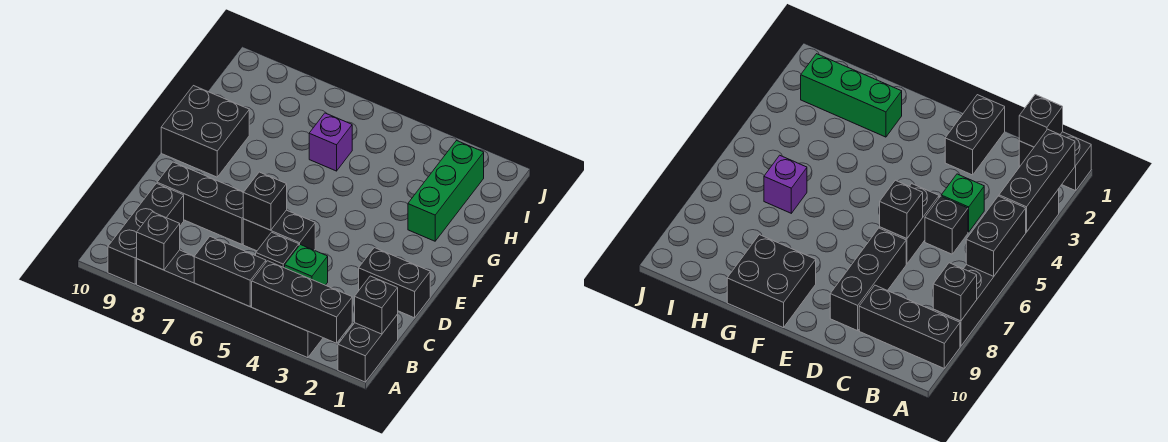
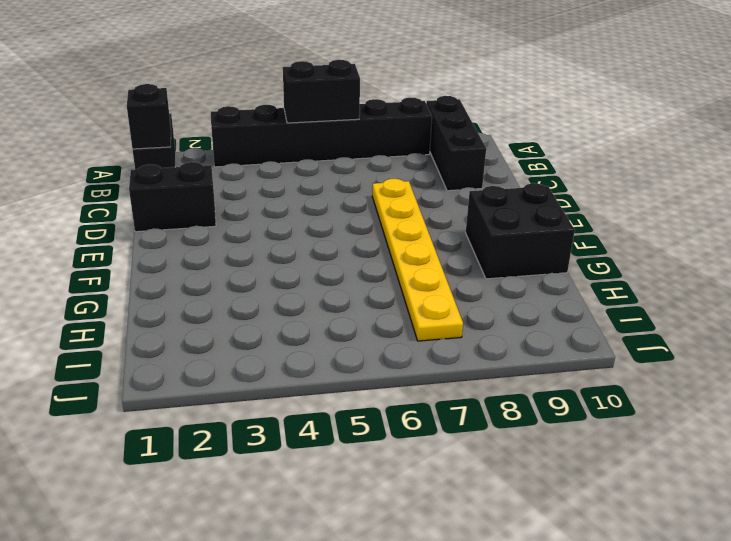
yellow 1x6 plate [372,179,463,341] -> black 1x3 brick [157,162,243,244]
none -> green 1x1 brick [285,245,328,285]
none -> black 1x1 brick [256,232,299,268]
none -> black 1x2 brick [243,210,315,251]

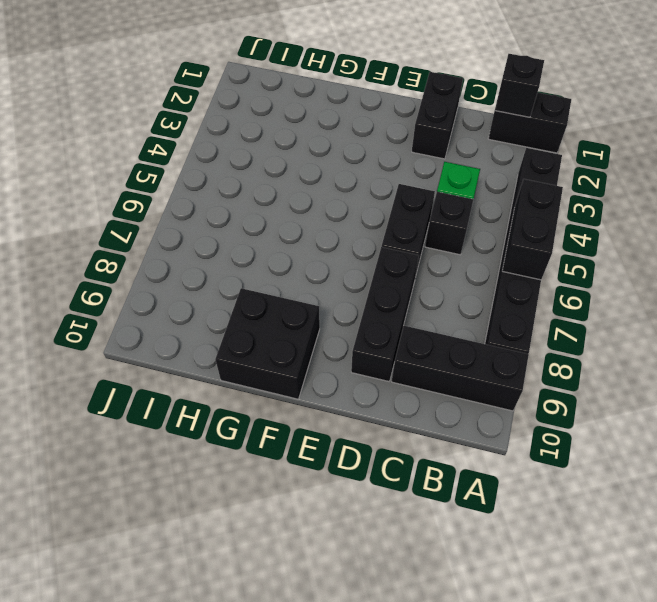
none -> green 1x3 brick [408,141,484,241]
none -> purple 1x1 brick [309,113,352,171]
none -> black 1x3 brick [252,261,352,343]

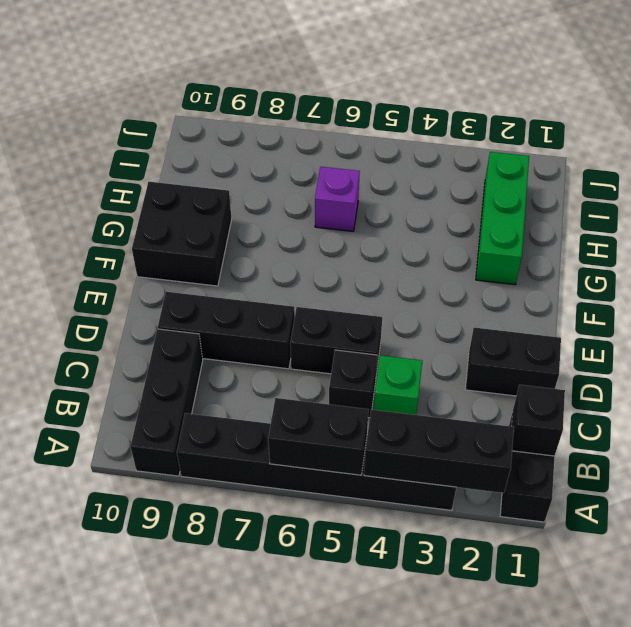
none -> black 1x1 brick [137,212,180,270]
none -> black 1x1 brick [243,172,287,230]

